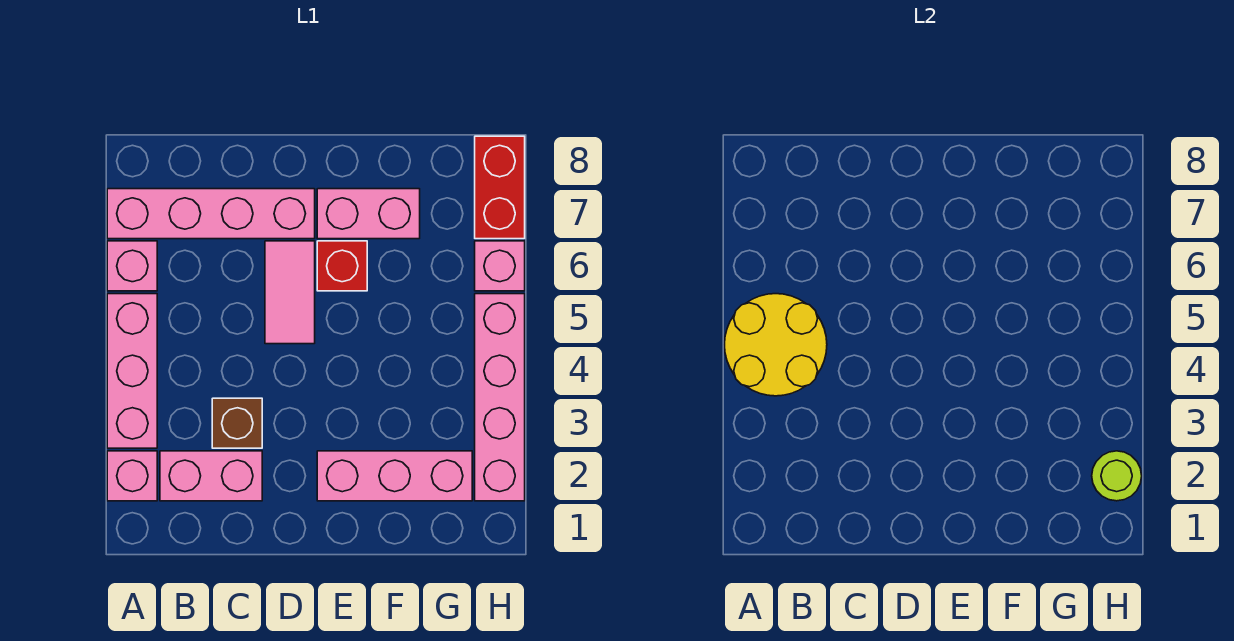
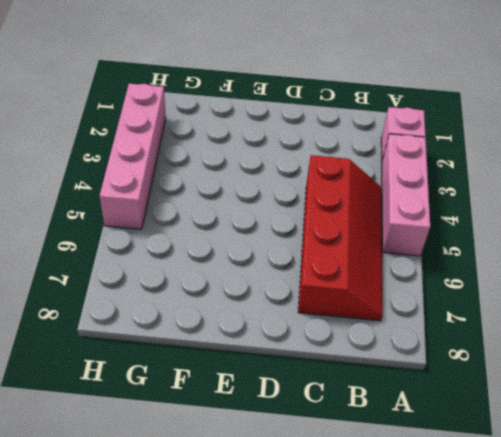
red 2x4 slope [298,155,383,321] -> pink 1x4 brick [107,189,315,239]
none -> pink 1x1 brick [107,241,157,291]
none -> pink 1x2 brick [160,451,262,501]
none -> brown 1x1 brick [212,398,262,448]

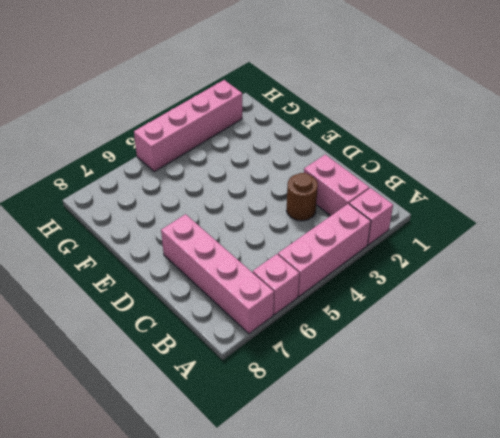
brown 1x1 round brick [287,173,318,221] -> brown 1x1 brick [212,398,262,448]
none -> pink 1x2 tile [265,241,315,344]
none -> pink 1x3 brick [317,451,472,501]
none -> red 1x1 brick [317,241,367,291]

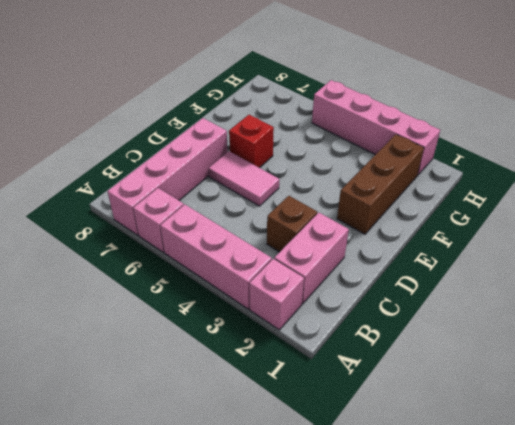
brown 1x3 brick [337,134,424,234] -> pink 1x3 brick [317,451,472,501]
none -> pink 1x2 brick [317,189,420,239]
none -> pink 1x1 brick [475,241,525,291]
none -> red 1x2 brick [475,136,525,239]

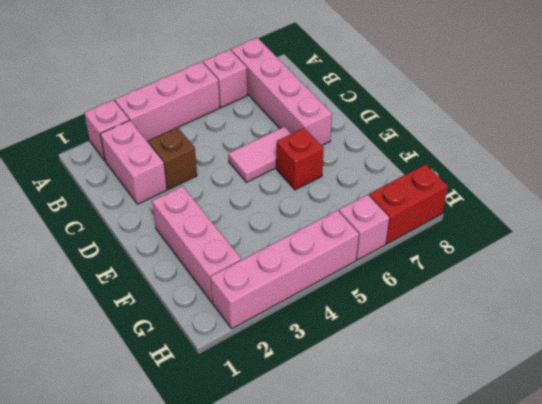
none -> pink 1x2 brick [317,189,420,239]
none -> yellow 2x2 round brick [724,294,827,396]
none -> lime 1x1 round brick [1092,451,1142,501]

